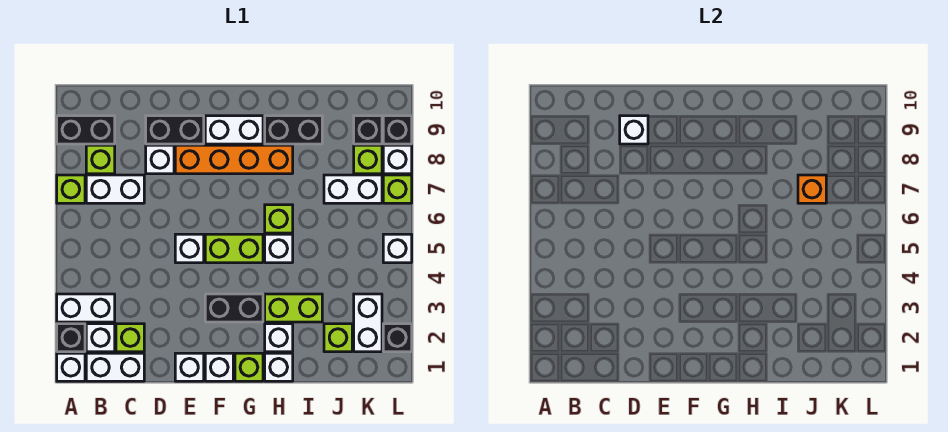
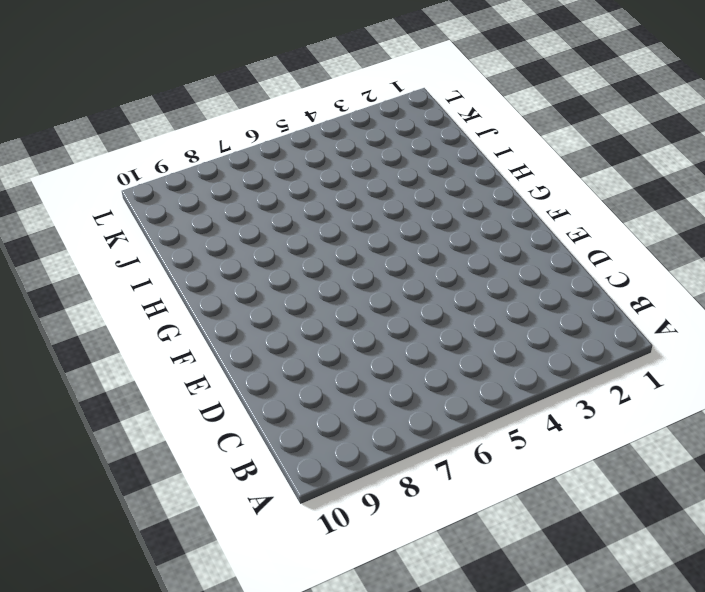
none -> white 1x1 brick [57,353,85,381]
none -> black 1x1 brick [57,324,85,352]
none -> white 1x2 brick [57,294,115,322]
none -> lime 1x1 brick [57,175,85,203]

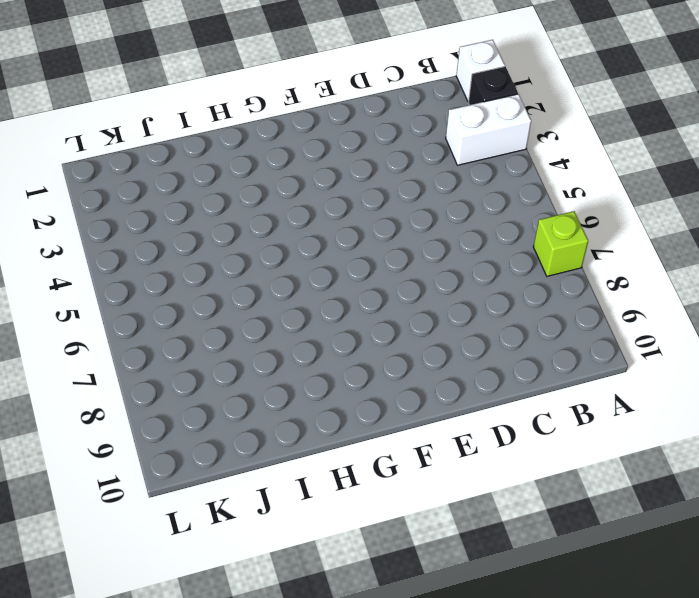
none -> black 1x2 brick [57,116,115,144]
none -> white 1x2 brick [86,353,144,381]
none -> white 1x1 brick [86,324,115,352]
none -> white 1x2 brick [86,175,144,203]

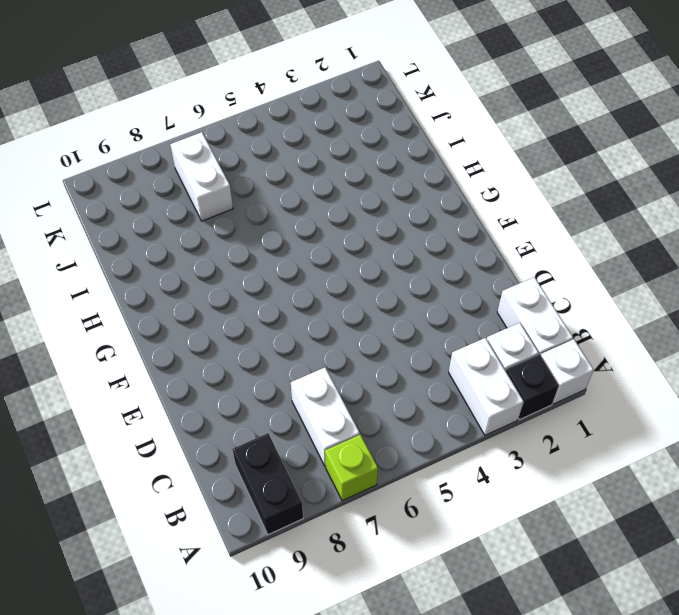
none -> lime 1x1 brick [86,145,115,174]
none -> lime 1x1 brick [116,324,144,352]
none -> white 1x1 brick [146,145,174,174]
none -> black 1x2 brick [146,116,204,144]

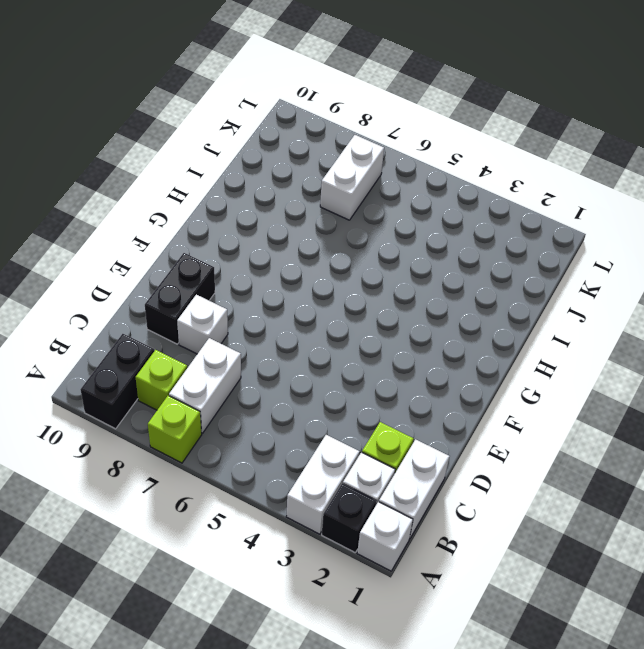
none -> white 1x1 brick [175,353,204,381]
none -> white 1x1 brick [175,234,204,263]
none -> orange 1x4 brick [175,145,293,174]
none -> white 1x1 brick [205,353,233,381]

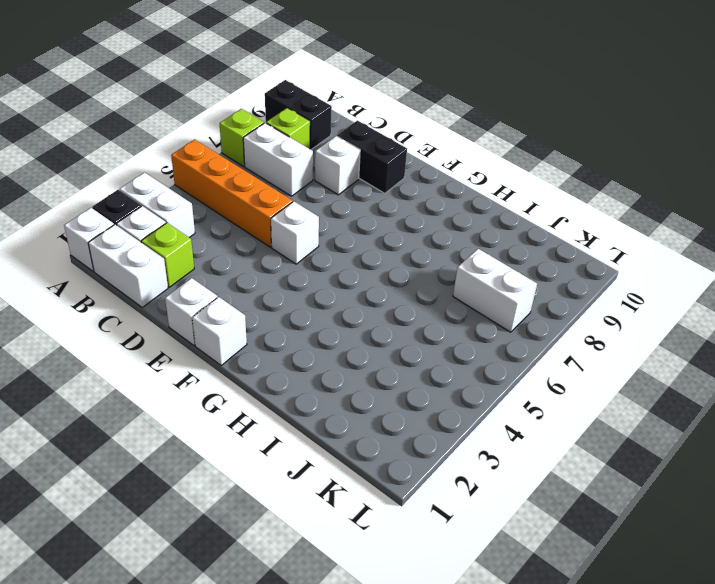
orange 1x4 brick [171,140,293,247] -> orange 1x4 brick moved to [175,145,293,174]
none -> black 1x2 brick [205,294,263,322]
none -> lime 1x2 brick [205,234,263,263]
none -> white 1x2 brick [205,116,263,144]
none -> lime 1x1 brick [235,353,263,381]

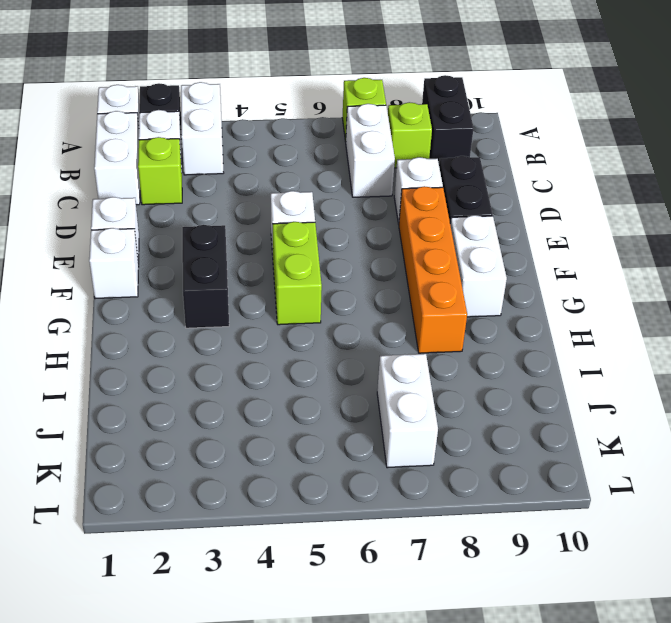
none -> lime 1x1 brick [235,353,263,381]
none -> white 1x1 brick [265,353,293,381]
none -> white 1x1 brick [265,324,293,352]
none -> lime 1x2 brick [265,294,322,322]

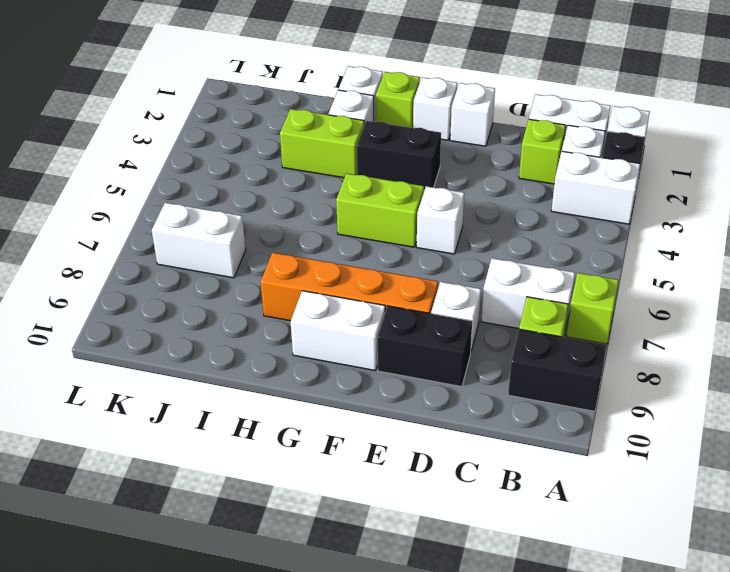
none -> white 1x1 brick [265,234,293,263]
none -> lime 1x1 brick [265,205,293,233]
none -> black 1x2 brick [265,116,322,144]
none -> lime 1x1 brick [324,324,352,352]

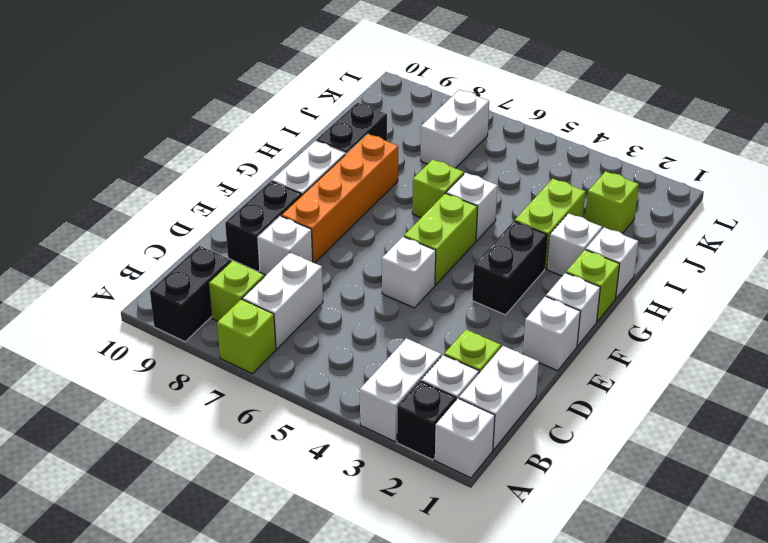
none -> white 1x2 brick [354,294,382,352]
none -> lime 1x1 brick [354,145,382,174]
none -> black 1x1 brick [354,116,382,144]
none -> black 1x1 brick [383,324,412,352]

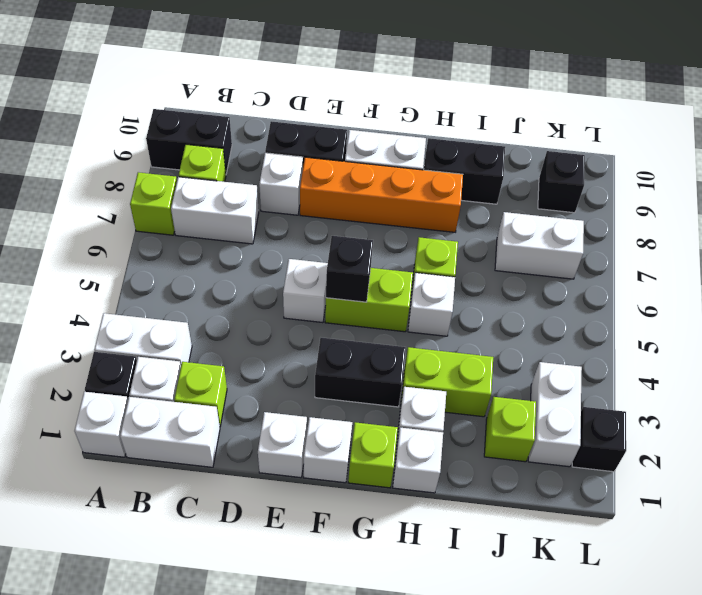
black 1x1 brick [326,236,373,302] -> black 1x1 brick moved to [383,116,412,144]
none -> lime 1x1 brick [354,145,382,174]
none -> white 1x1 brick [383,234,412,263]
none -> lime 1x1 brick [383,175,412,203]
none -> white 1x1 brick [383,145,412,174]

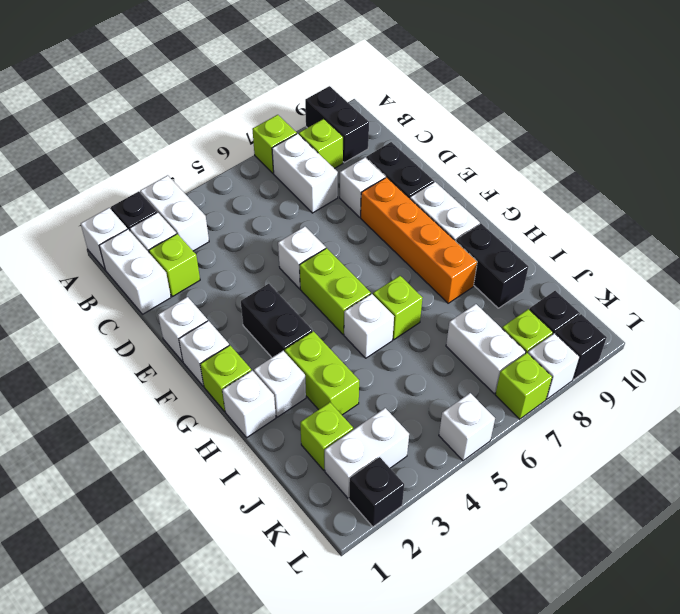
none -> white 1x1 brick [620,116,648,144]
none -> orange 1x1 brick [798,175,826,203]

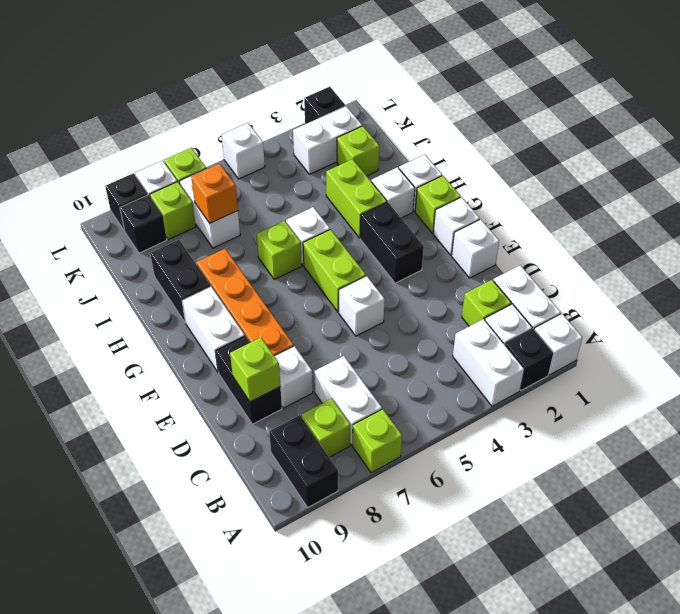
lime 1x1 brick [230,338,280,402] -> white 1x1 brick [620,116,648,144]

